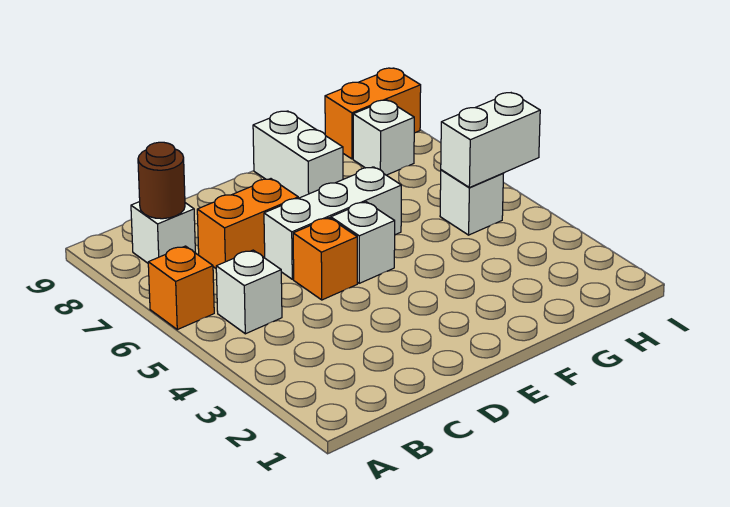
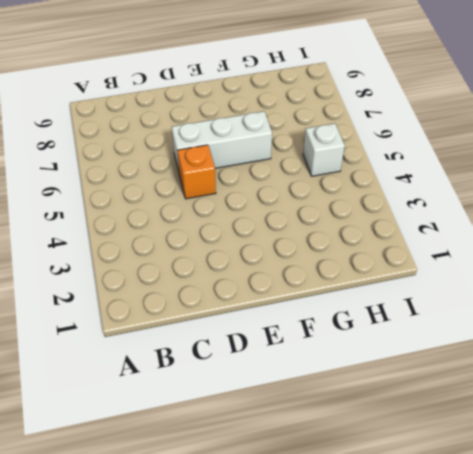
none -> orange 1x1 brick [148,246,214,330]
none -> white 1x1 brick [216,250,282,334]
none -> white 1x1 brick [131,202,195,263]

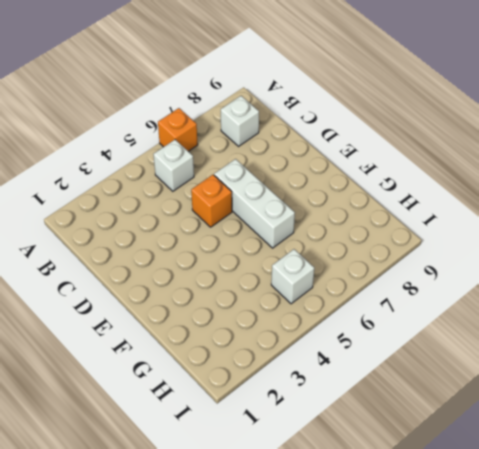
none -> orange 1x2 brick [197,179,298,268]
none -> white 1x1 brick [331,202,395,283]
none -> white 1x2 brick [253,111,343,198]

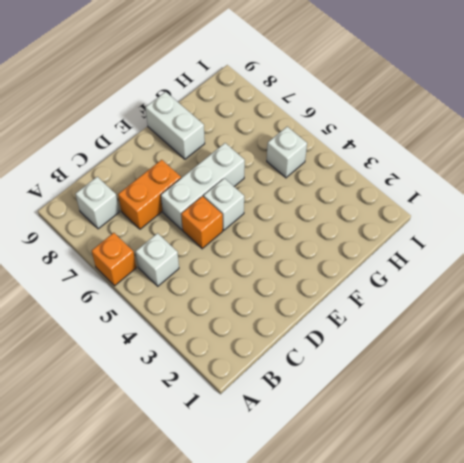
none -> white 1x1 brick [353,100,414,175]
none -> orange 1x2 brick [325,68,421,159]
none -> brown 1x1 round brick [138,142,185,219]

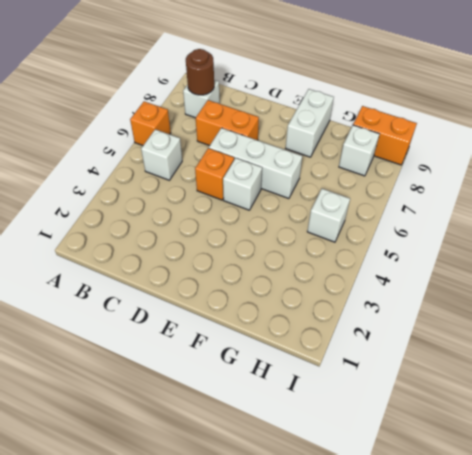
none -> white 1x2 brick [441,93,540,188]

